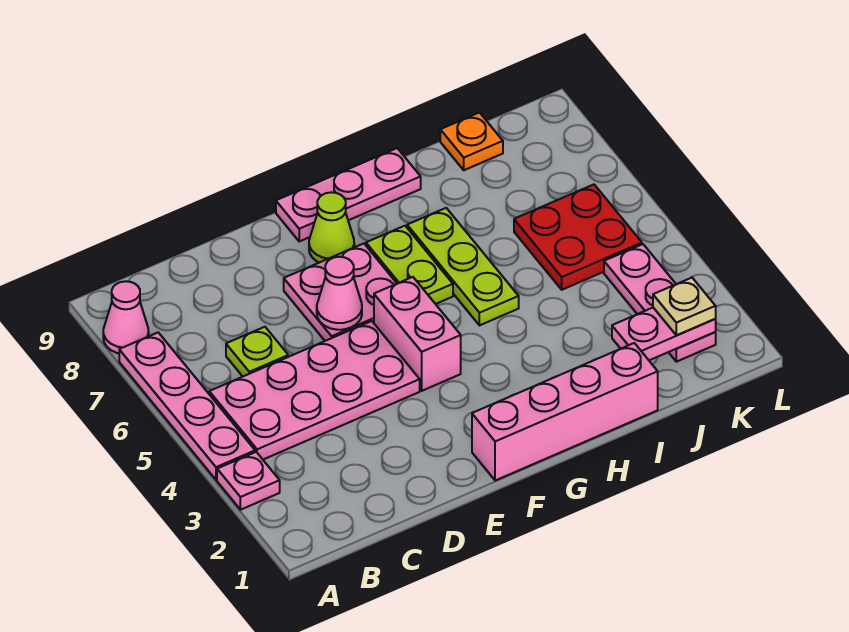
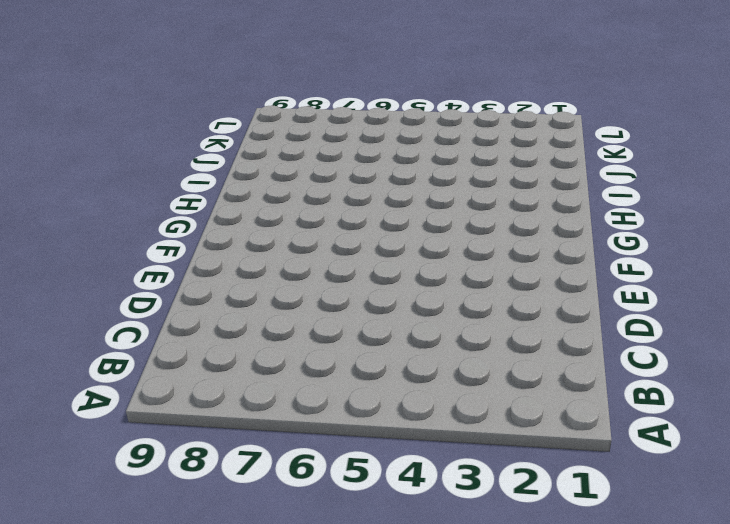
none -> pink 1x1 plate [217,452,280,510]
none -> pink 1x4 plate [119,333,255,480]
none -> pink 1x1 cone [103,281,149,353]

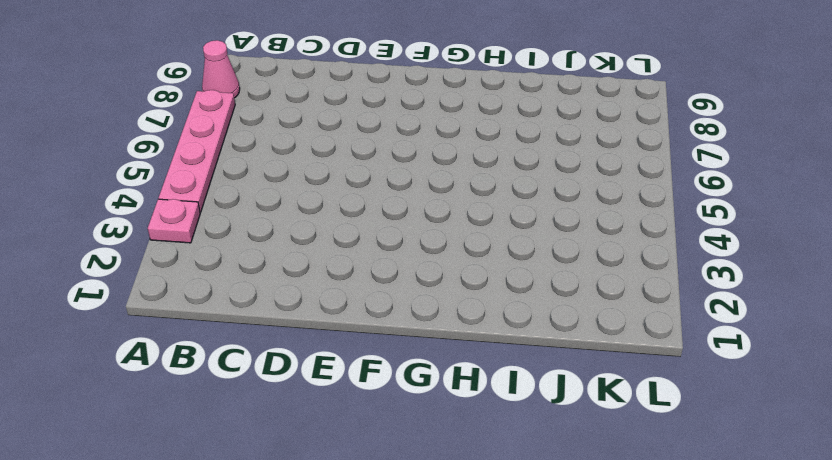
none -> pink 2x4 plate [209,321,420,459]
none -> lime 1x1 plate [226,327,288,376]
none -> pink 2x2 plate [284,244,397,341]

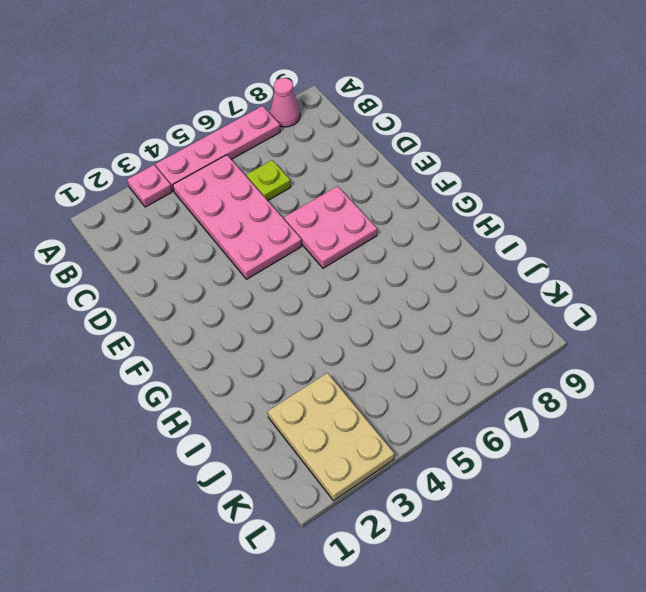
tan 2x3 plate [268,373,394,501] -> pink 1x3 plate [604,244,716,362]
none -> pink 1x4 brick [472,343,658,481]
none -> pink 1x2 brick [374,277,461,391]
none -> lime 1x1 cone [309,192,354,263]

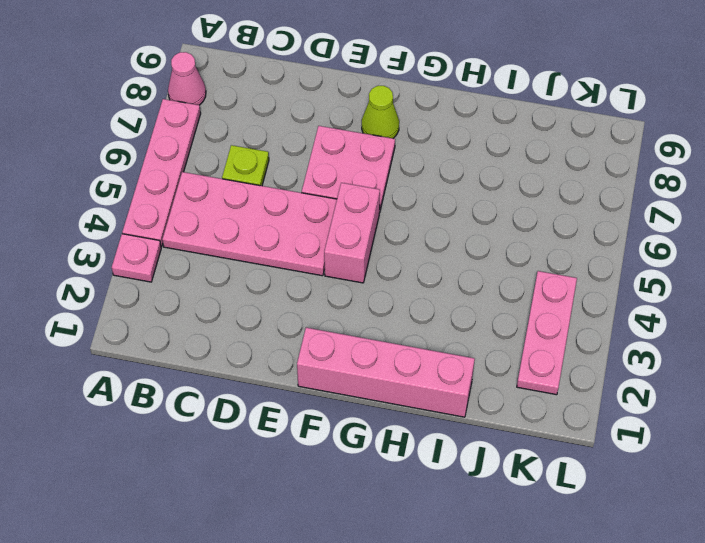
none -> pink 1x3 plate [276,148,421,241]
none -> lime 1x2 plate [366,226,453,304]
none -> lime 1x3 plate [407,208,519,325]

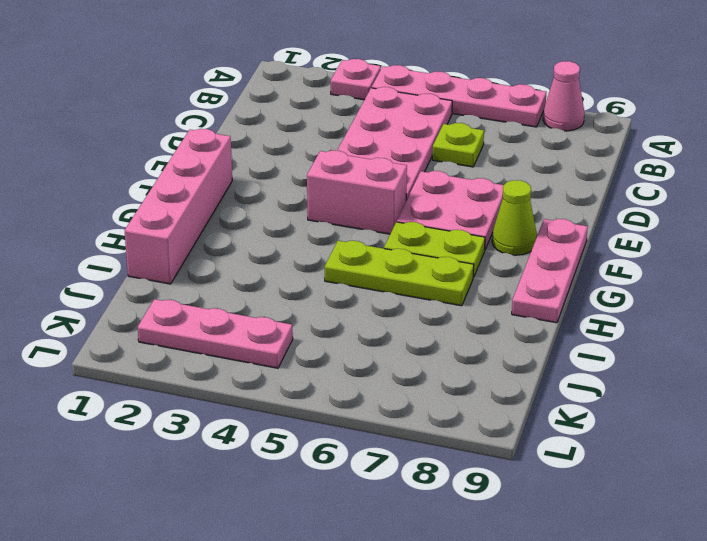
none -> red 2x2 plate [514,185,642,290]
none -> orange 1x1 plate [440,113,503,170]
none -> pink 1x1 cone [317,257,362,330]

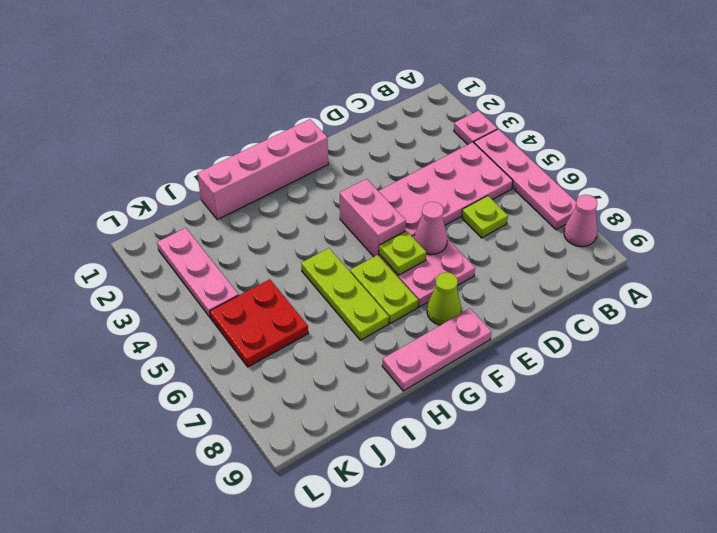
lime 1x1 plate [379,231,426,275] -> none
none -> orange 1x1 plate [440,113,503,170]
none -> pink 1x2 plate [612,308,716,360]
none -> tan 1x1 plate [653,278,716,335]

